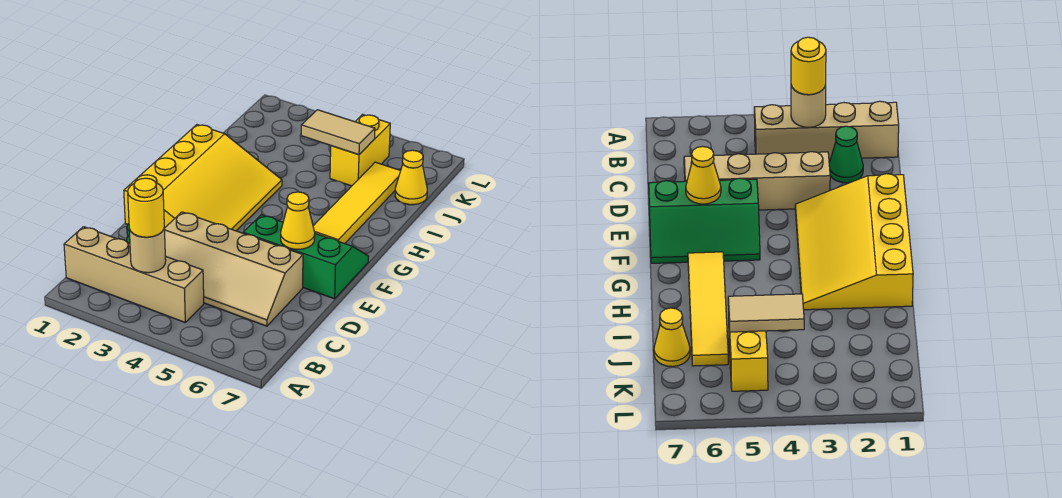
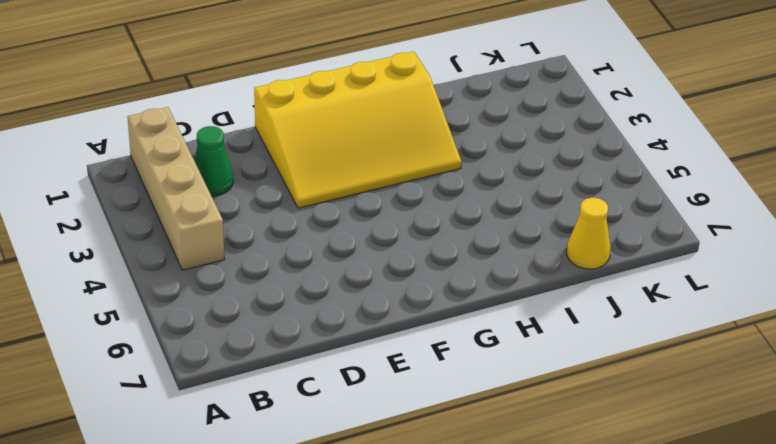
none -> tan 2x4 slope [164,212,303,326]
none -> green 2x3 slope [243,215,369,299]
none -> yellow 1x4 tile [313,162,401,244]

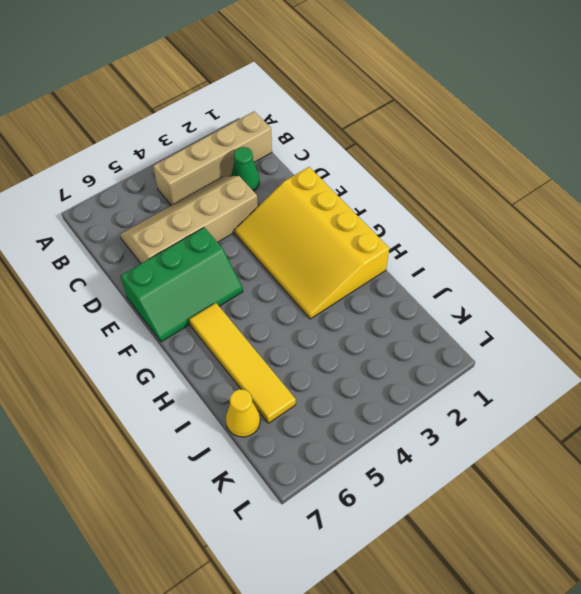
none -> yellow 1x2 brick [330,115,390,186]
none -> tan 1x1 round brick [129,229,166,273]
none -> yellow 1x1 cone [281,192,315,249]

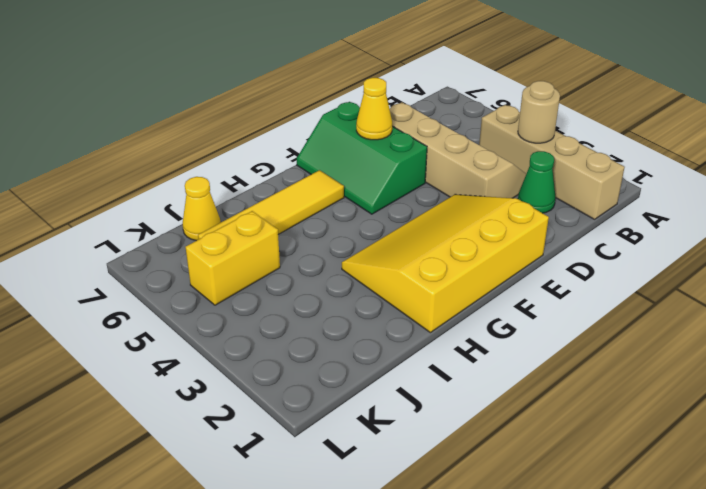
none -> tan 1x2 tile [301,110,375,155]
none -> yellow 1x1 round brick [128,178,164,237]

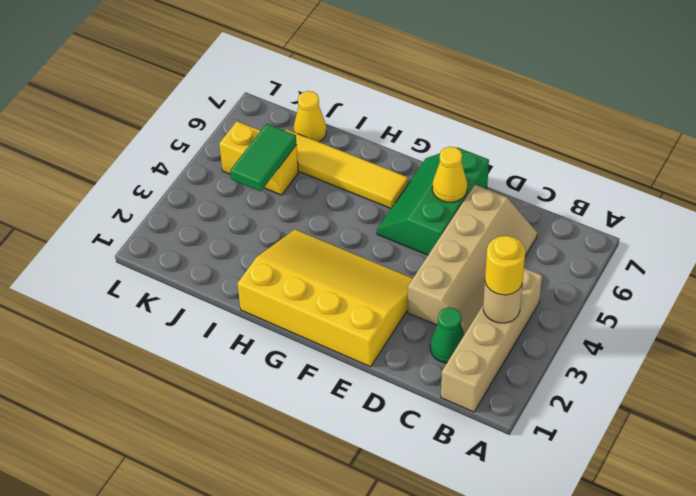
green 1x2 tile [230,124,297,191] -> tan 1x2 tile [301,110,375,155]

